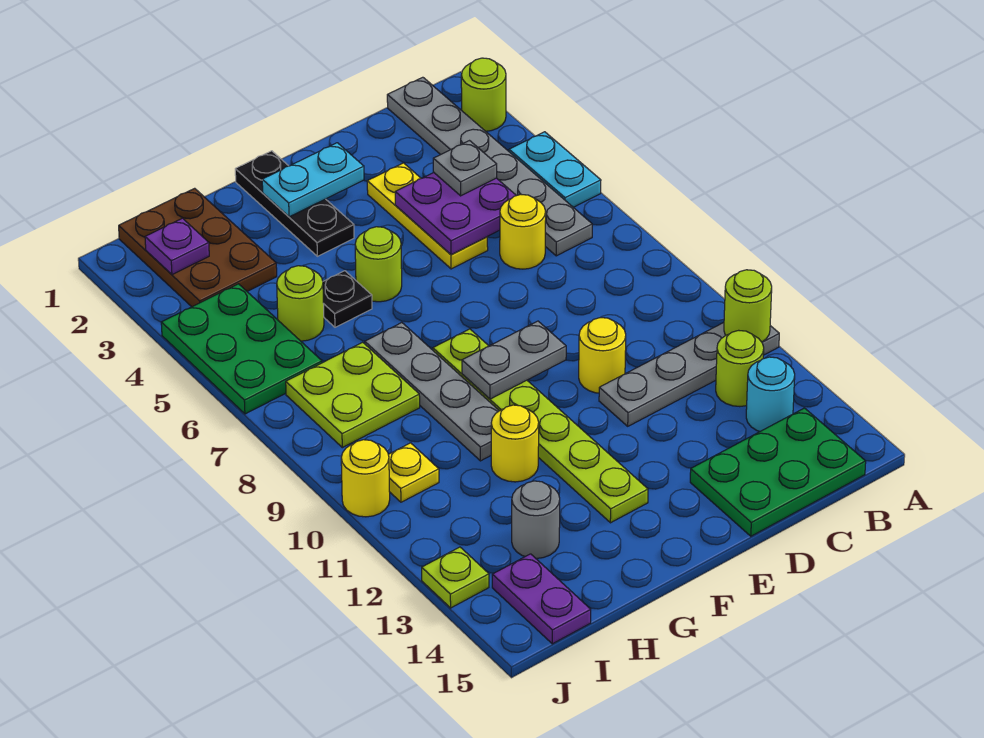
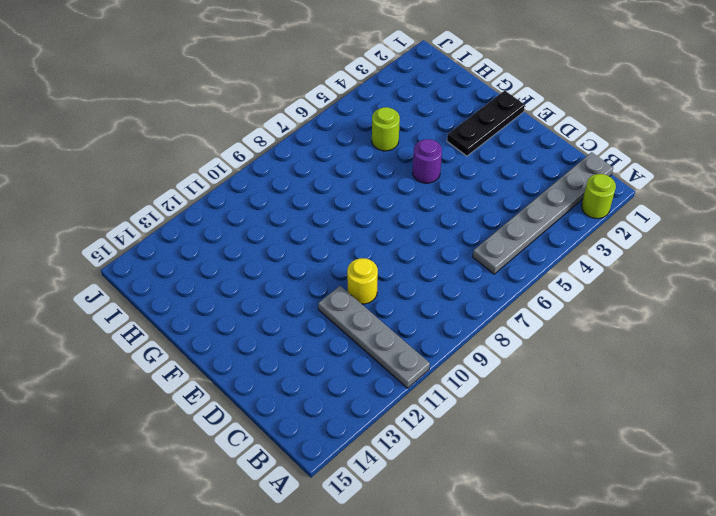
purple 1x1 round brick [413,139,442,183] -> lime 1x1 round brick [355,227,402,302]
none -> cyan 1x2 plate [509,132,601,207]
none -> lime 1x1 round brick [716,330,764,407]
none -> cyan 1x1 round brick [746,357,795,431]
none -> green 2x3 plate [690,408,866,536]

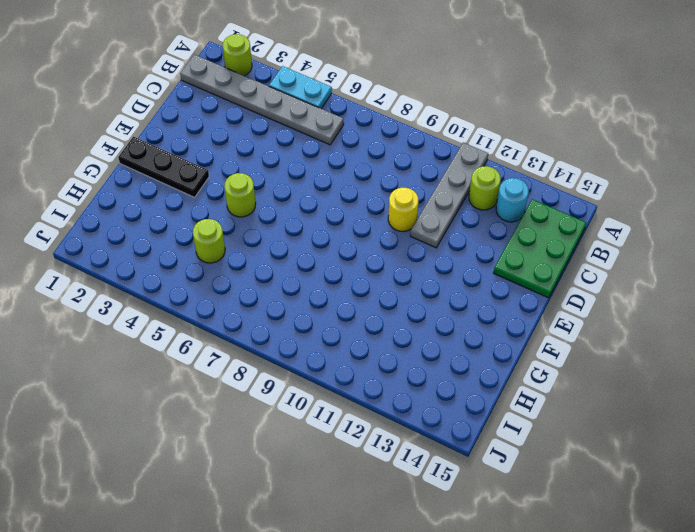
none -> yellow 1x1 round brick [500,195,546,269]
none -> yellow 1x3 plate [367,163,488,269]
none -> lime 1x6 plate [433,329,648,523]
none -> black 1x1 plate [323,271,372,327]

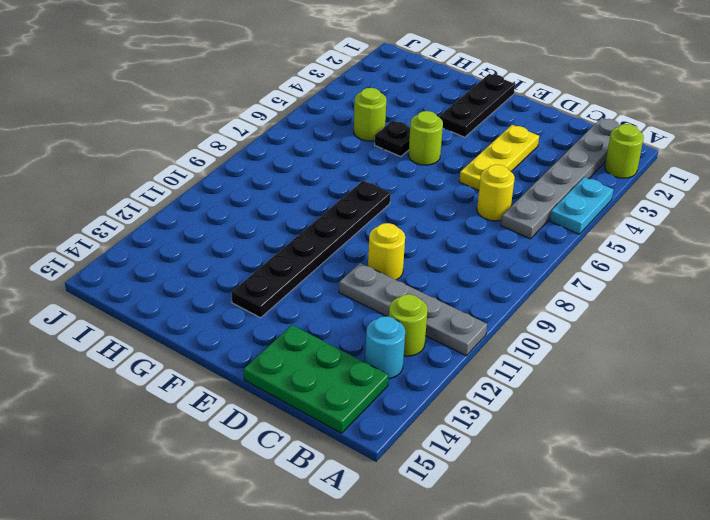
black 1x6 plate [232,181,391,318] -> lime 1x6 plate [433,329,648,523]
none -> grey 1x4 plate [365,323,499,461]
none -> yellow 1x1 round brick [491,405,539,482]
none -> brown 2x3 plate [119,188,277,307]
none -> lime 2x2 plate [286,342,420,448]

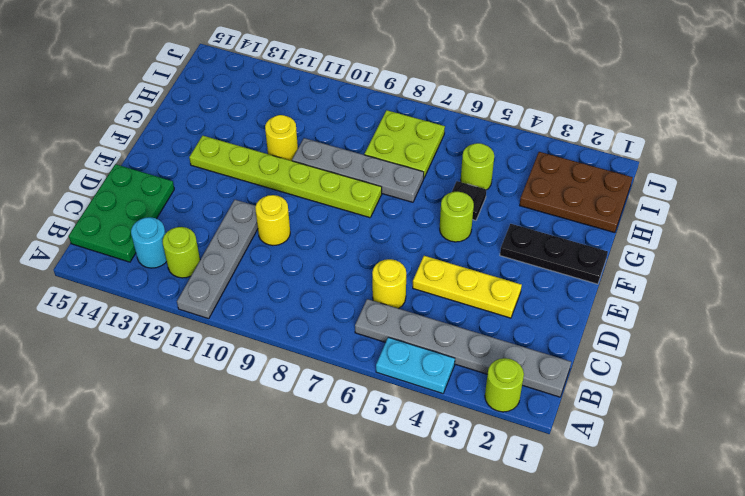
none -> grey 1x1 round brick [512,481,560,558]
none -> green 2x3 plate [161,284,322,414]
none -> yellow 1x1 plate [388,443,439,502]
none -> purple 1x2 plate [492,554,591,644]

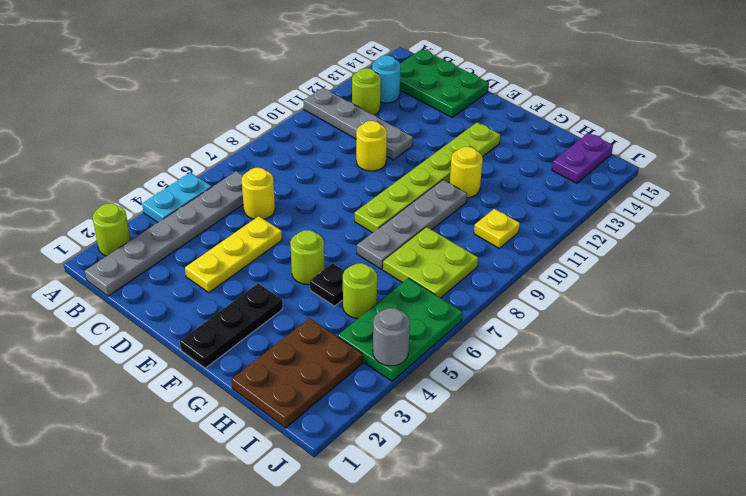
grey 1x1 round brick [373,308,410,366] -> grey 1x1 round brick moved to [512,481,560,558]
none -> yellow 1x1 round brick [341,440,390,517]
none -> lime 1x1 plate [422,547,489,608]
none -> lime 1x1 round brick [724,270,772,342]
none -> purple 2x2 plate [395,173,516,255]

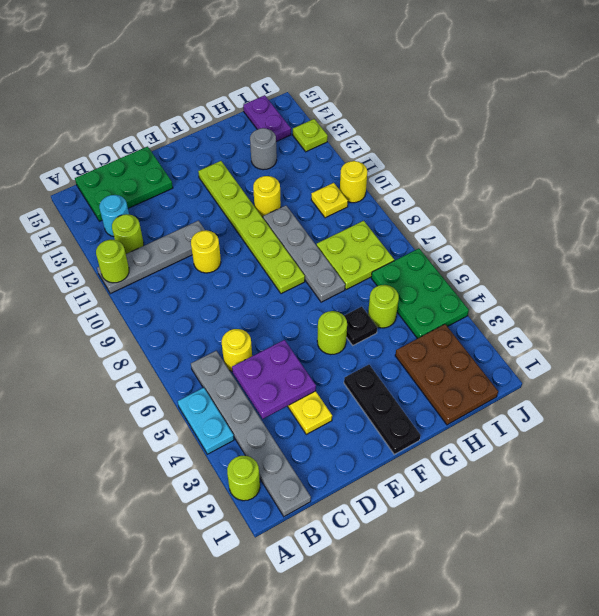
none -> cyan 1x2 plate [262,143,364,217]
none -> grey 1x2 plate [462,321,566,399]
none -> purple 1x1 plate [145,218,209,275]
none -> grey 1x1 plate [433,141,497,196]

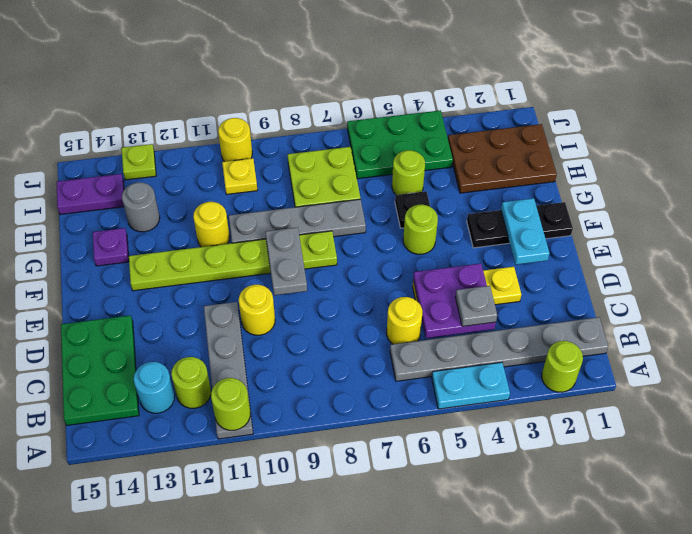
purple 1x1 plate [93,228,129,266] -> purple 1x1 plate moved to [145,218,209,275]

